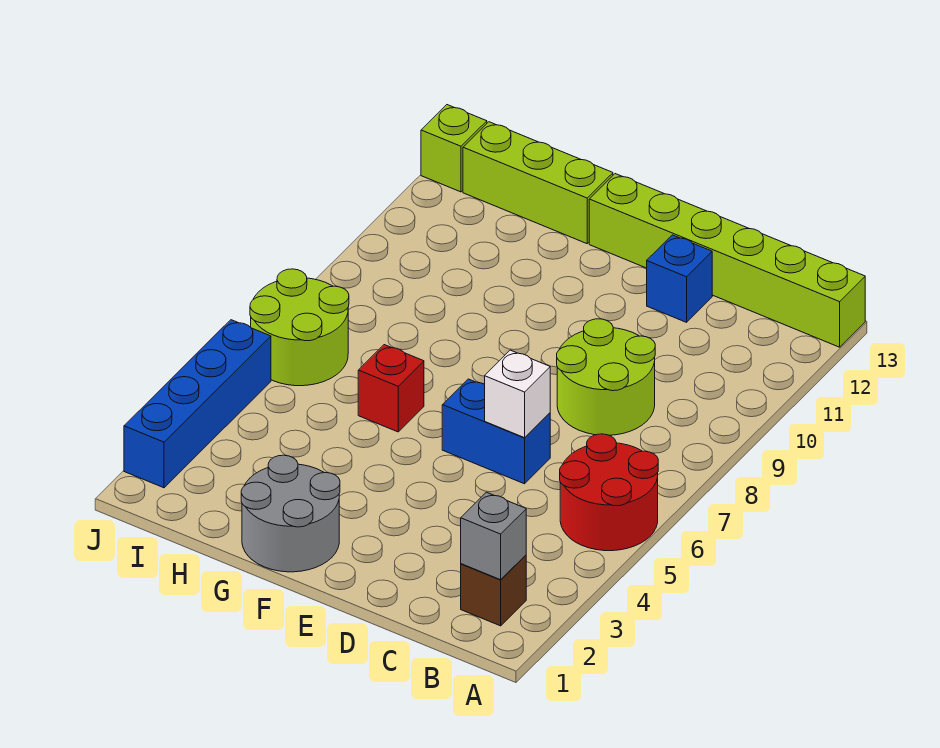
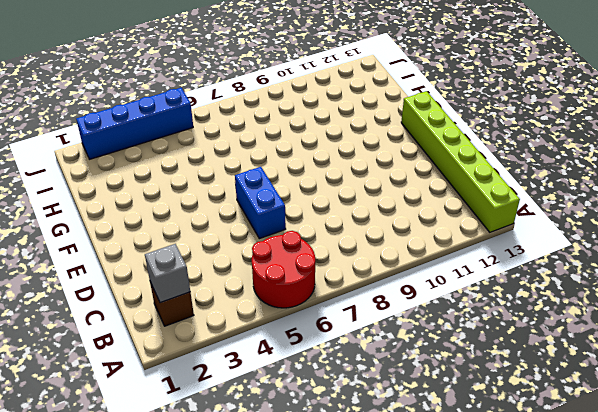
none -> lime 2x2 round brick [557,319,655,435]
none -> blue 1x1 brick [647,235,712,322]
none -> grey 2x2 round brick [241,455,340,572]

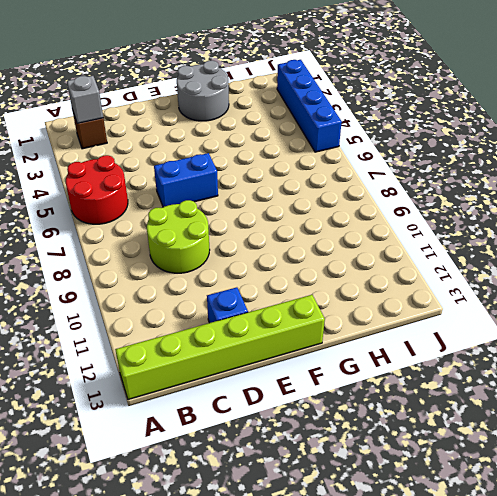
none -> red 1x1 brick [358,345,424,432]
none -> lime 1x3 brick [463,122,613,244]
none -> lime 2x2 round brick [250,269,349,386]

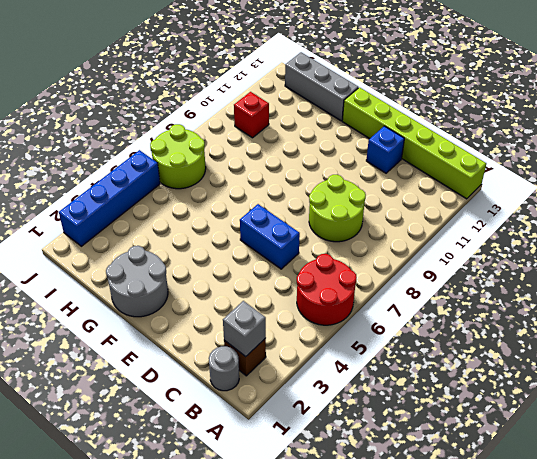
grey 1x1 round brick [209,346,239,391] -> none
grey 1x3 brick [285,52,358,121] -> lime 1x3 brick [463,122,613,244]
red 1x1 brick [234,92,269,138] -> red 1x1 brick moved to [358,345,424,432]
none -> lime 1x1 brick [421,105,487,192]
none -> white 1x1 brick [485,350,550,438]

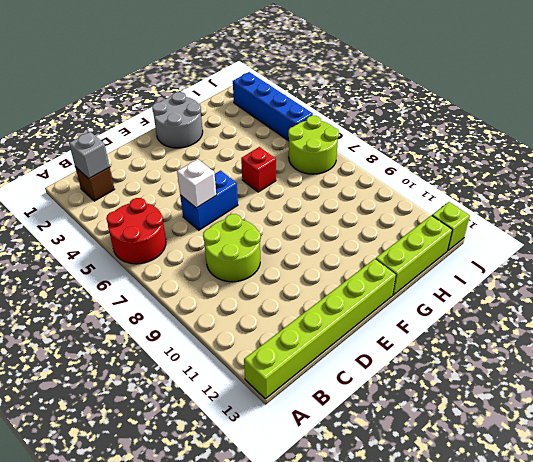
none -> blue 1x1 brick [647,235,712,322]

